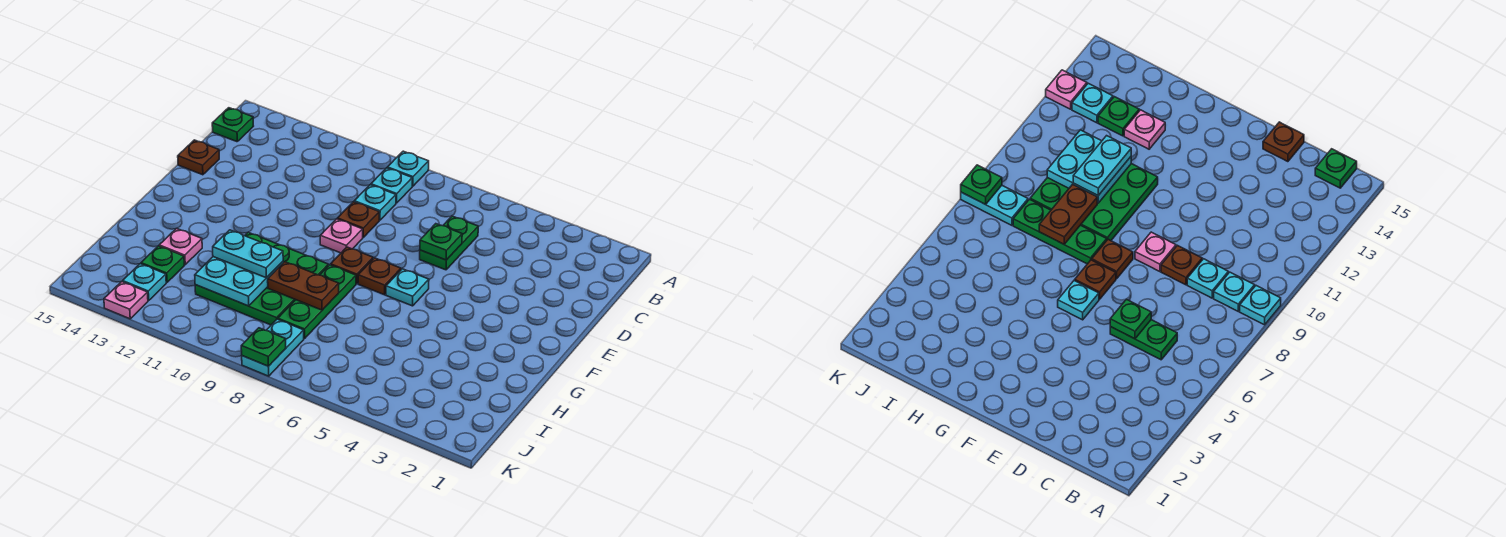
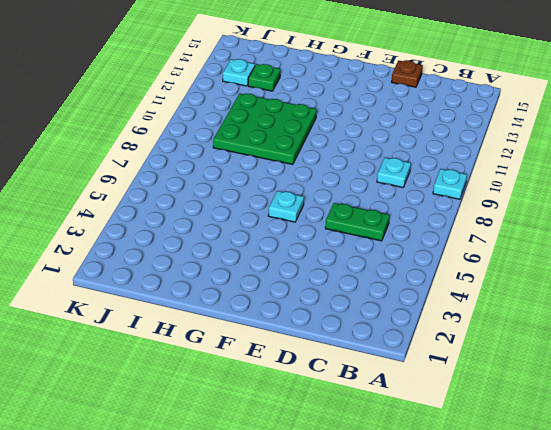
none -> cyan 1x1 plate [371,168,412,203]
none -> green 1x1 plate [212,108,253,142]
none -> brown 1x1 plate [337,202,379,237]

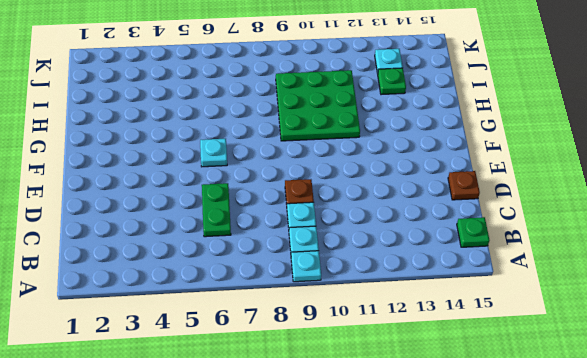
none -> pink 1x1 plate [320,219,363,253]
none -> brown 1x1 plate [358,258,401,295]
none -> brown 1x1 plate [331,247,373,284]

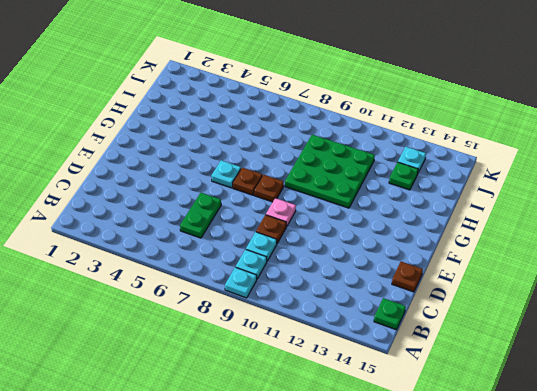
none -> green 1x3 plate [278,265,356,339]
none -> pink 1x1 plate [159,228,202,265]
none -> cyan 1x2 plate [242,319,304,376]

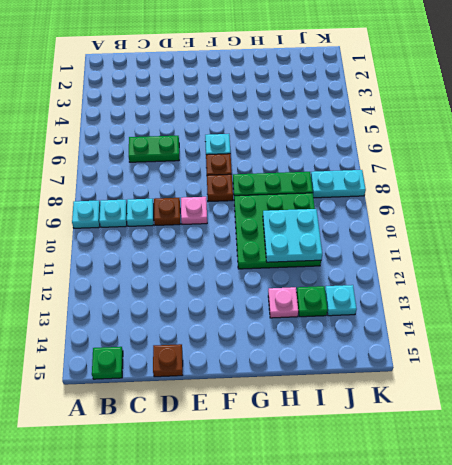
none -> pink 1x1 plate [104,282,148,319]
none -> green 1x1 plate [420,224,462,260]
none -> brown 1x2 plate [268,262,339,310]

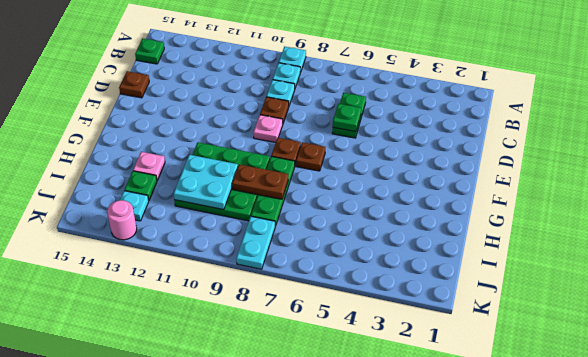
pink 1x1 round brick [107,200,137,240] -> pink 1x1 plate [104,282,148,319]
none -> cyan 1x1 plate [386,269,429,306]
none -> green 1x1 plate [241,328,286,366]
none -> cyan 1x2 plate [213,230,283,278]

